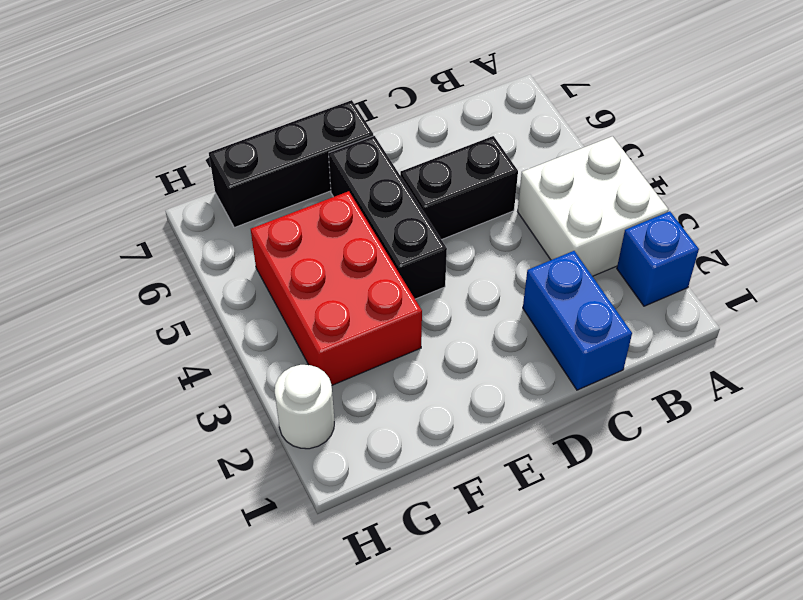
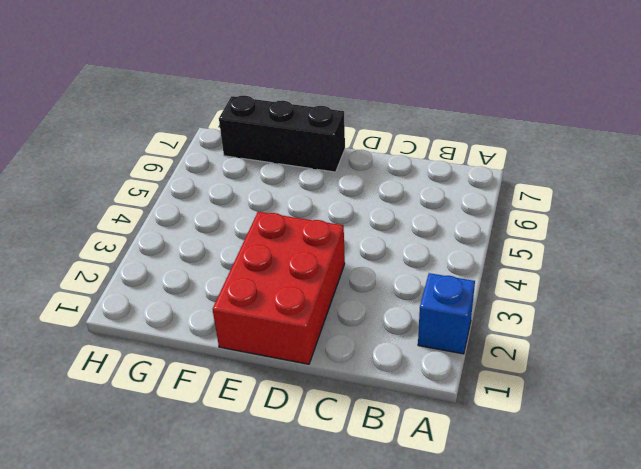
red 2x3 brick [213,212,345,364] -> red 2x3 brick moved to [251,191,422,385]
none -> white 2x2 brick [518,136,668,276]
none -> blue 1x2 brick [523,251,632,390]

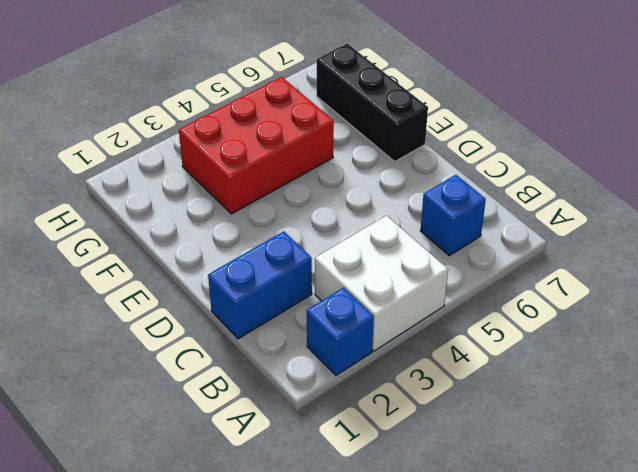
blue 1x1 brick [421,175,486,256] -> none
none -> black 1x2 brick [400,136,518,240]
none -> black 1x3 brick [329,136,447,299]

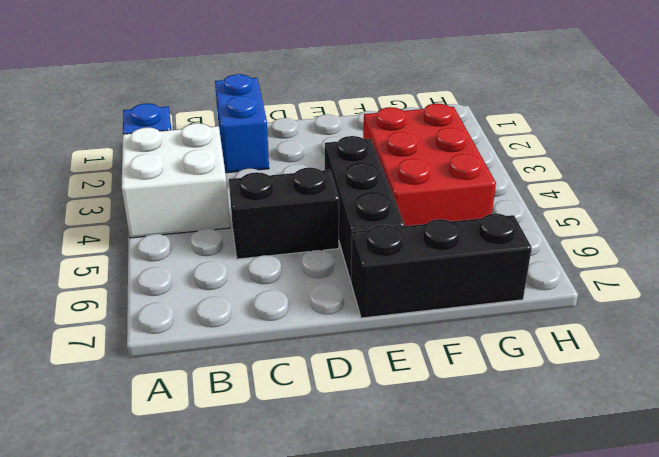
none -> white 1x1 round brick [275,365,334,449]

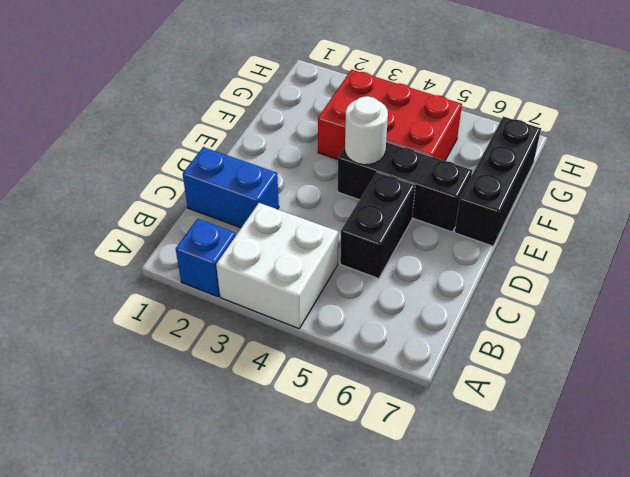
white 1x1 round brick [345,96,388,165] -> white 1x1 round brick moved to [275,365,334,449]

